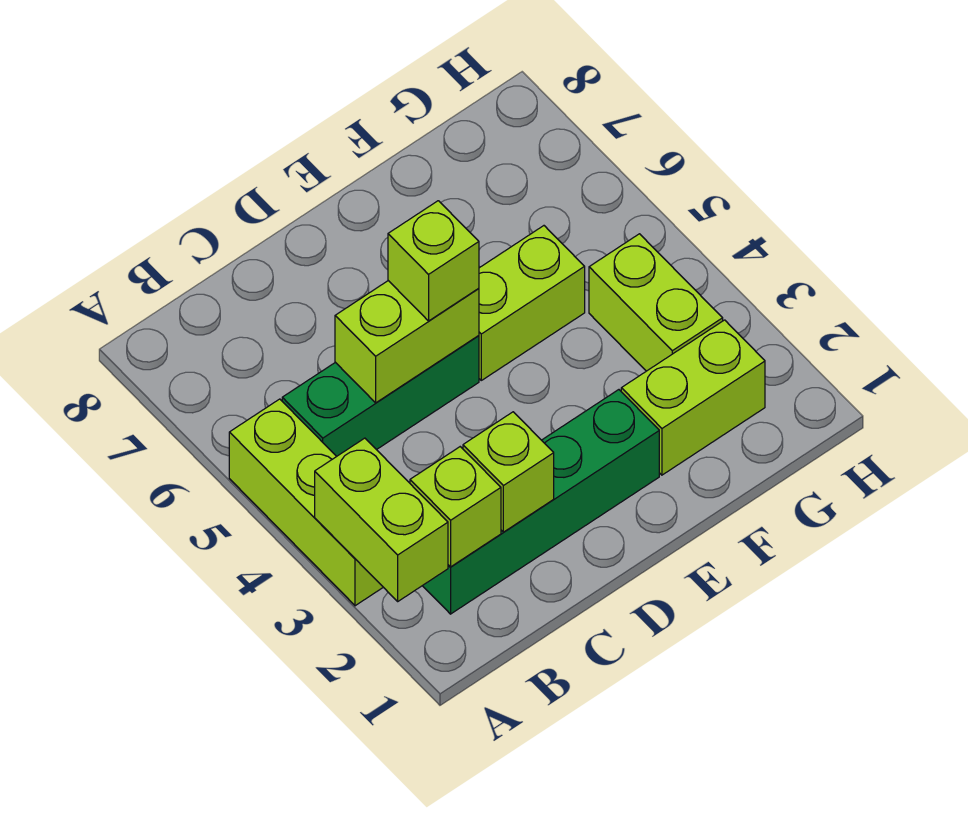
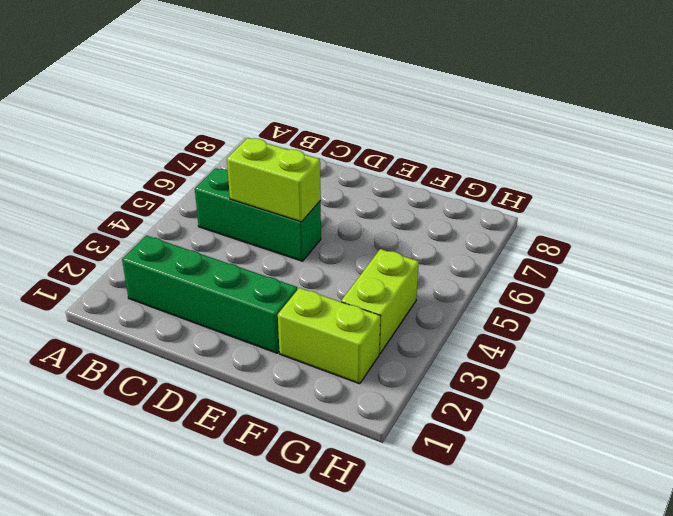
none -> lime 1x3 brick [229,399,383,606]
none -> lime 1x2 brick [479,226,585,380]

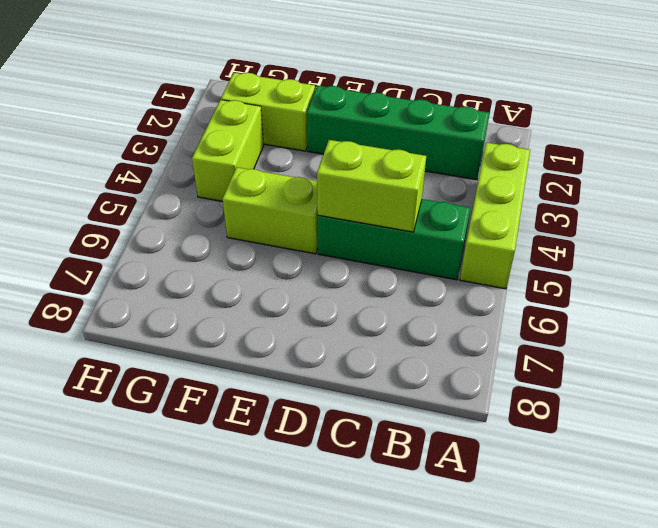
none -> lime 1x2 brick [315,438,448,601]
none -> lime 1x1 brick [410,447,501,567]

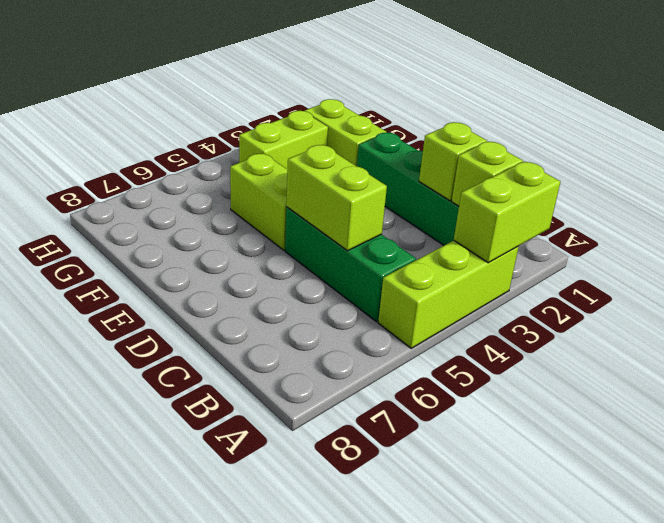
none -> lime 1x1 brick [388,201,479,321]

